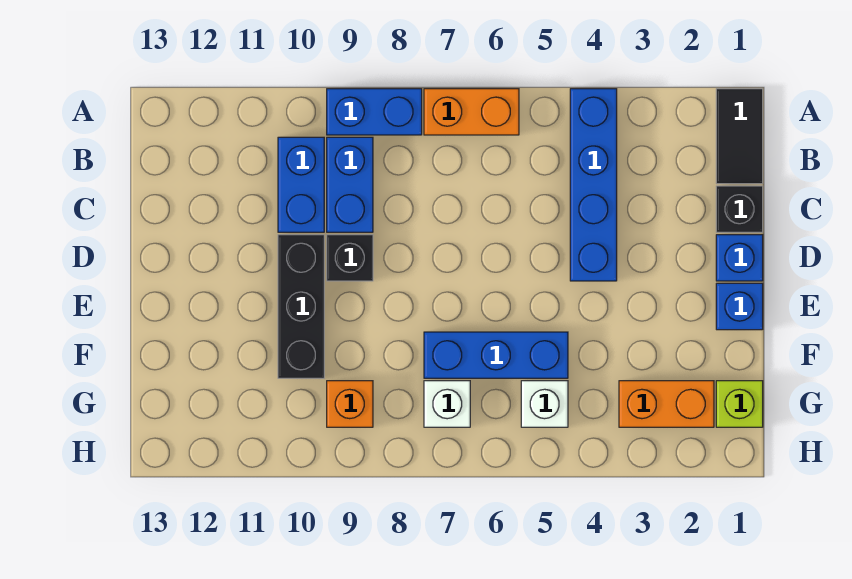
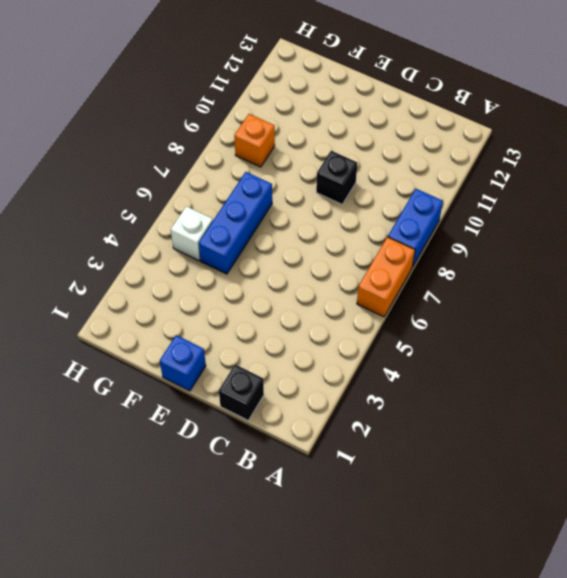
none -> black 1x2 tile [716,89,763,184]
none -> blue 1x4 brick [570,89,617,281]
none -> blue 1x2 brick [327,137,373,232]

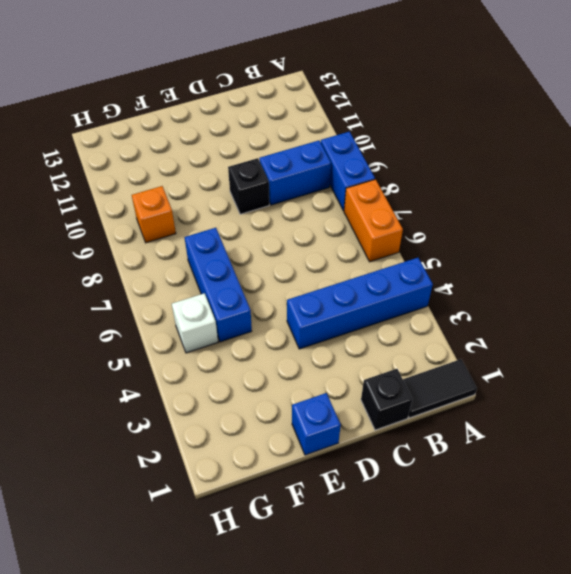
none -> blue 1x2 brick [278,137,324,232]
none -> blue 1x1 brick [716,235,763,281]
none -> black 1x3 brick [278,235,324,378]

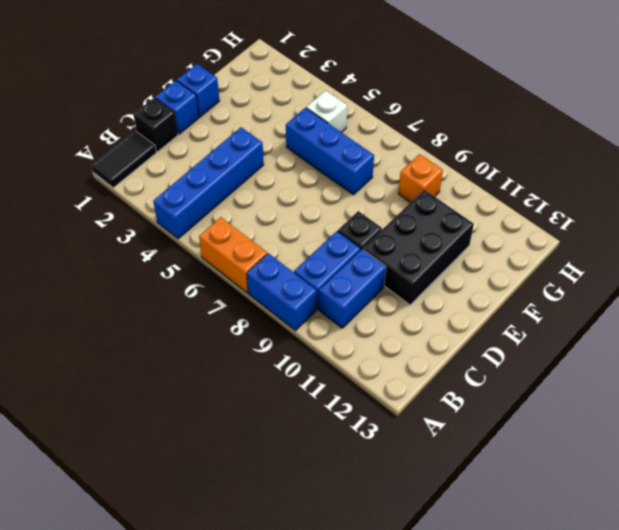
black 2x3 brick [363,190,474,305] -> black 1x3 brick [278,235,324,378]
none -> lime 1x1 brick [716,381,763,427]
none -> orange 1x2 brick [619,381,714,427]
none -> white 1x1 brick [424,381,470,427]

